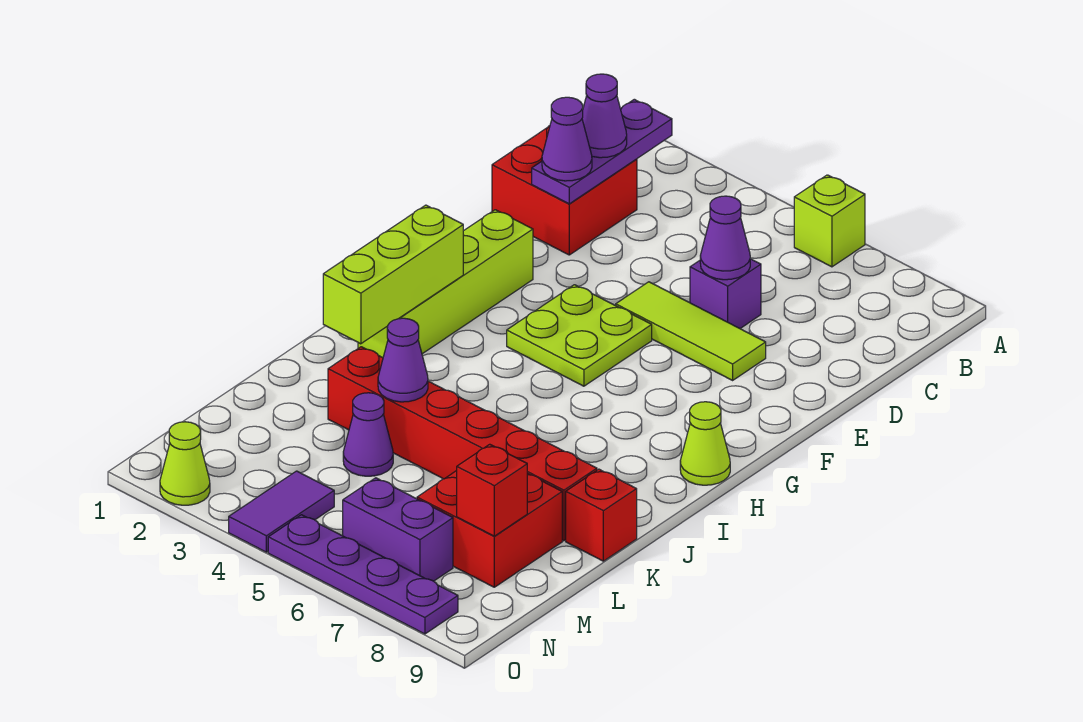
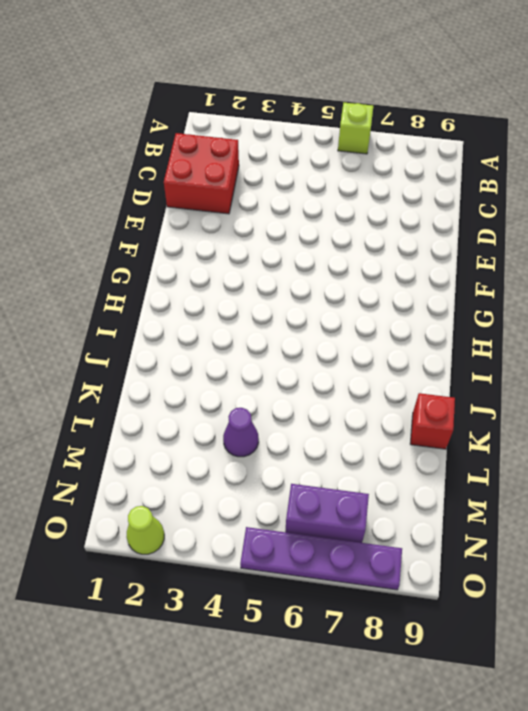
none -> purple 1x1 brick [690,259,761,328]
none -> lime 1x3 tile [616,282,766,380]
none -> lime 1x4 brick [358,210,533,358]

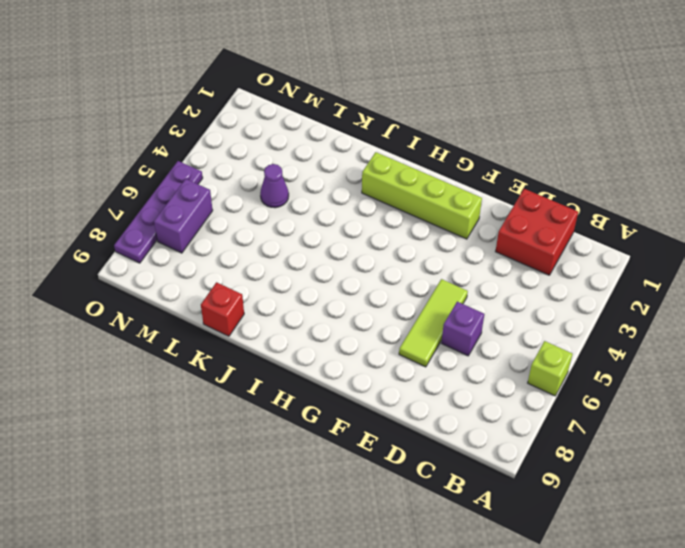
none -> lime 2x2 plate [507,285,652,386]
none -> lime 1x1 cone [680,402,730,485]
none -> red 1x6 brick [328,347,597,541]

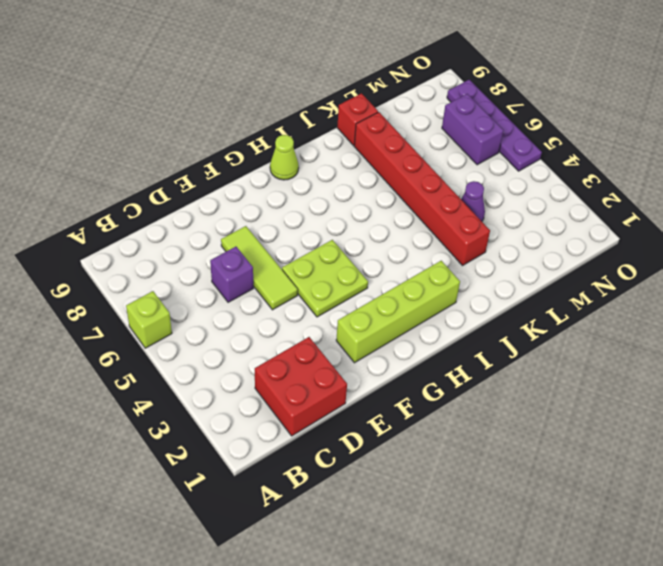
none -> red 2x2 brick [417,471,562,587]
none -> purple 1x2 tile [229,471,334,552]
none -> lime 1x1 cone [160,422,210,505]

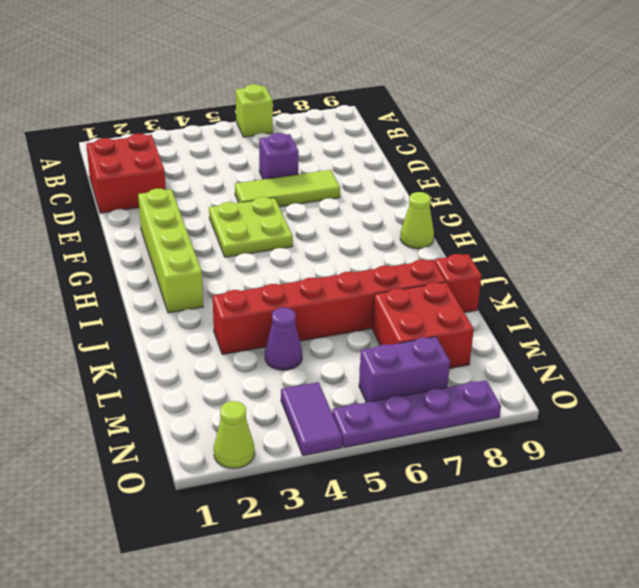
none -> purple 1x3 plate [532,99,672,204]
none -> purple 1x1 cone [700,196,750,280]
none -> lime 1x3 brick [323,205,463,344]

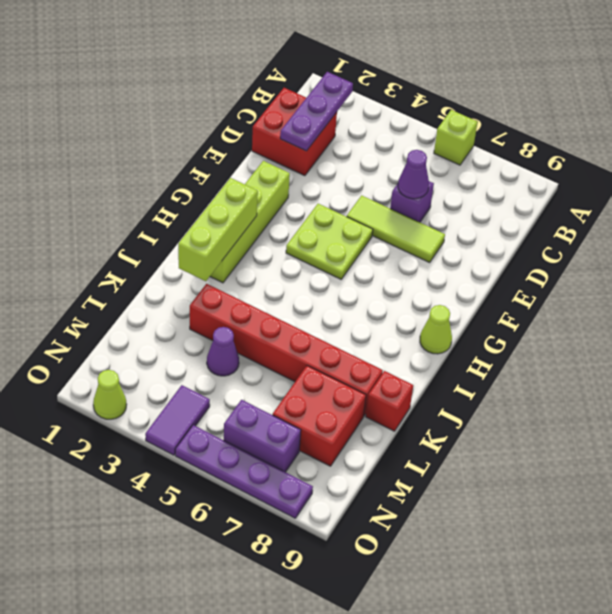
none -> purple 1x1 cone [378,318,428,402]
none -> red 1x1 brick [457,444,527,536]
none -> purple 1x1 cone [582,74,627,158]

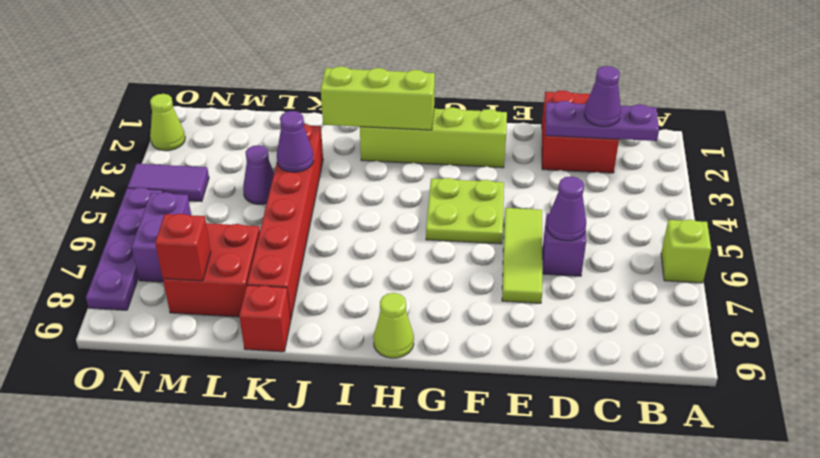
none -> purple 1x1 cone [542,97,592,181]

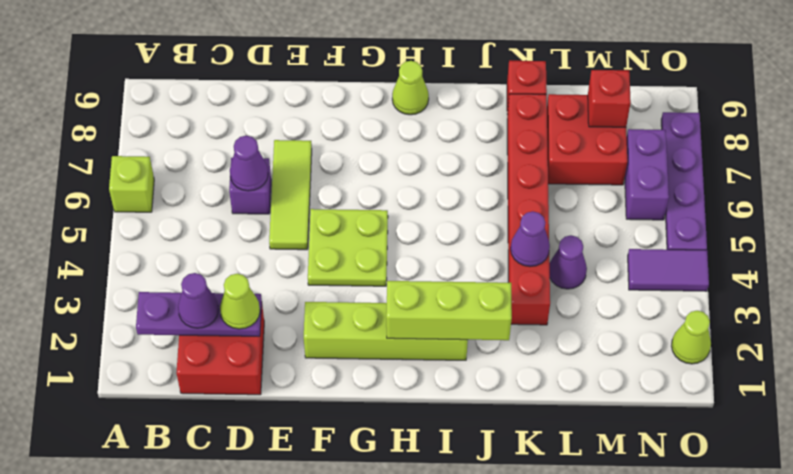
lime 1x1 cone [220,274,260,329] -> purple 1x1 cone [542,97,592,181]

